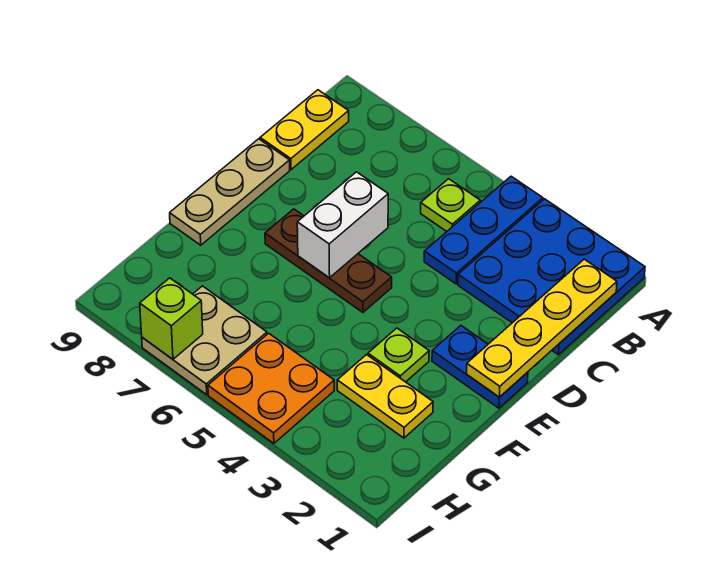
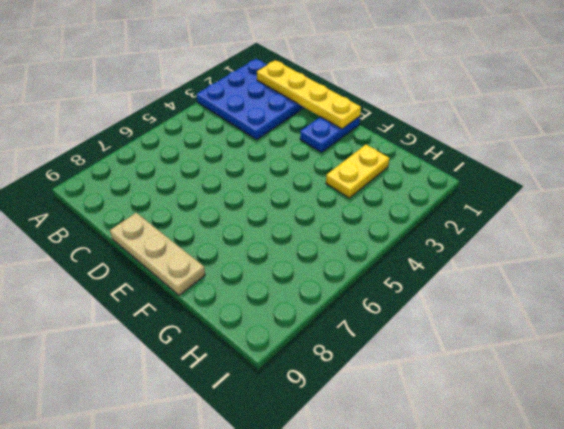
none -> blue 1x3 plate [424,176,543,284]
none -> lime 1x1 plate [421,179,480,231]
none -> yellow 1x2 plate [260,90,349,170]

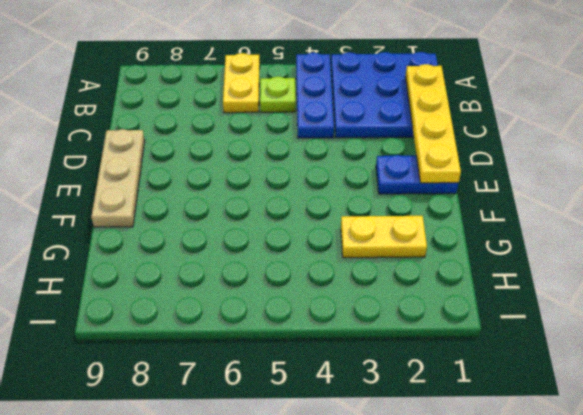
yellow 1x2 plate [223,53,260,113] -> yellow 1x2 plate moved to [260,90,349,170]
none -> brown 1x3 plate [265,209,392,312]
none -> lime 1x1 plate [368,328,429,382]
none -> orange 2x2 plate [208,333,334,443]

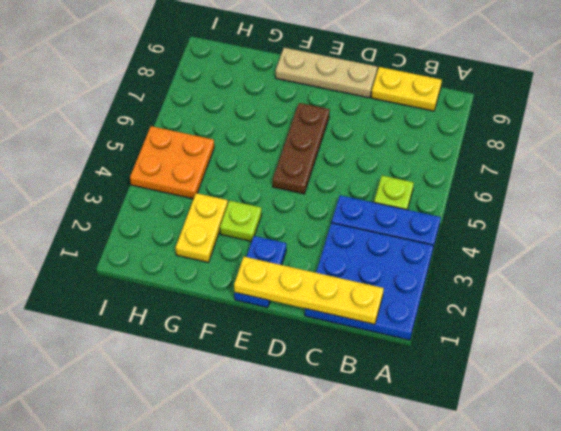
none -> tan 2x2 plate [142,286,267,395]
none -> white 1x2 brick [297,172,388,278]
none -> lime 1x1 brick [140,278,203,359]

